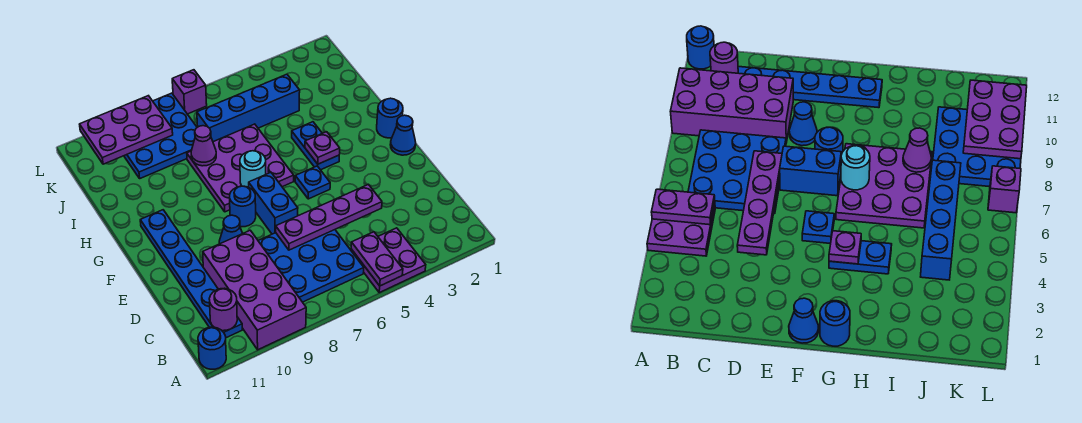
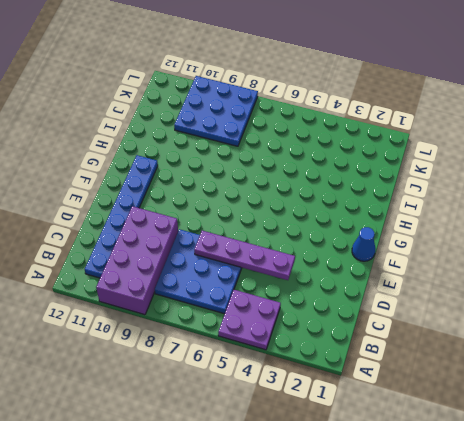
none -> blue 1x1 round brick [198,327,226,369]
none -> blue 1x2 brick [249,173,298,234]
none -> blue 1x1 cone [219,215,243,244]

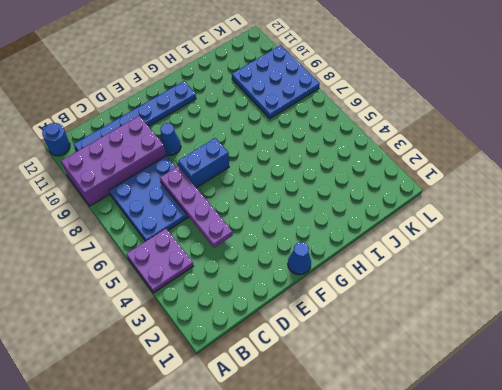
none -> blue 1x1 plate [295,166,330,199]
none -> blue 1x1 round brick [230,186,256,227]
none -> blue 1x1 round brick [377,98,403,138]

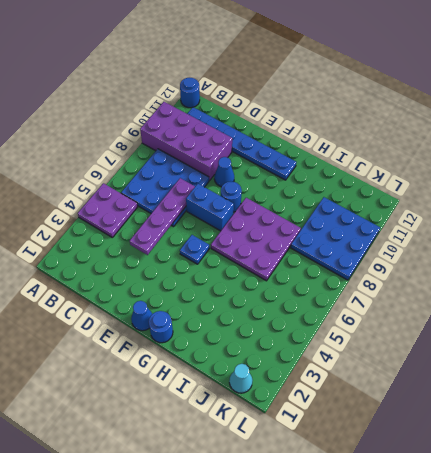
cyan 1x1 cone [229,364,252,393] -> none
none -> blue 1x2 plate [292,122,339,170]
none -> blue 1x4 brick [197,74,300,142]
none -> purple 1x1 brick [172,70,207,114]

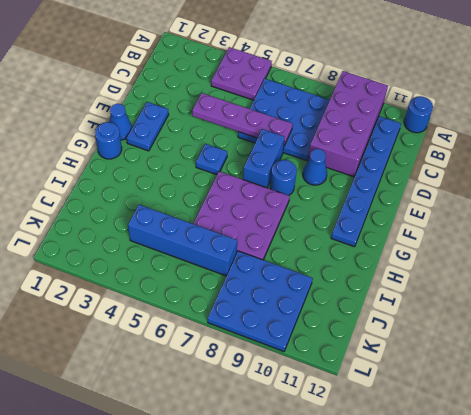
blue 1x2 plate [127,102,169,151] -> blue 1x2 plate moved to [292,122,339,170]
none -> purple 1x1 brick [172,70,207,114]
none -> purple 1x2 plate [351,232,403,286]
none -> purple 1x1 round brick [209,288,237,331]

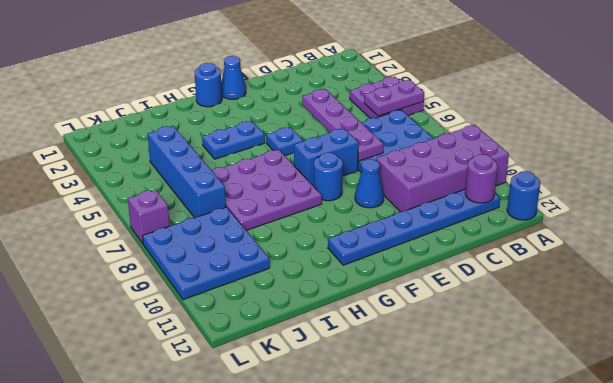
none -> purple 1x1 plate [305,132,340,164]
none -> cyan 1x1 round brick [240,151,266,187]
none -> purple 1x1 cone [191,126,216,166]

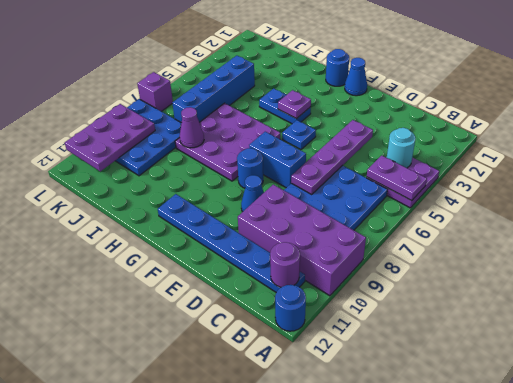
cyan 1x1 round brick [387,128,416,168] -> cyan 1x1 round brick moved to [240,151,266,187]

